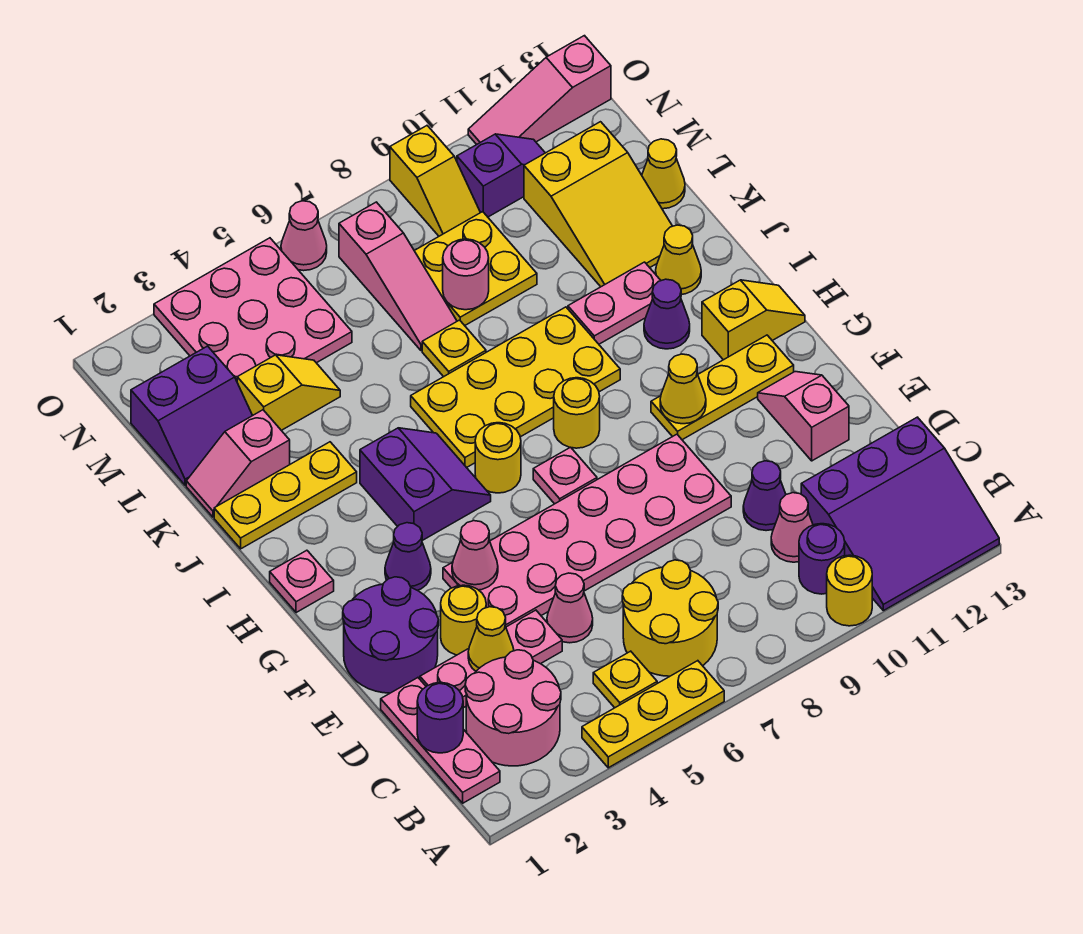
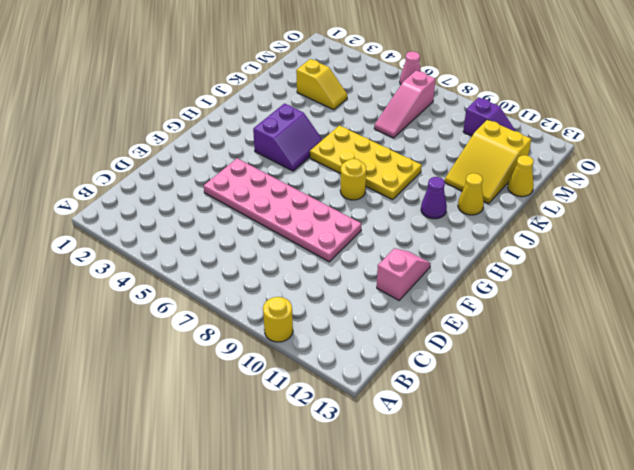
none -> yellow 1x3 plate [582,661,724,768]
none -> purple 3x3 slope [801,417,999,611]
none -> pink 1x3 plate [381,678,500,803]
none -> pink 2x2 round brick [465,650,561,766]

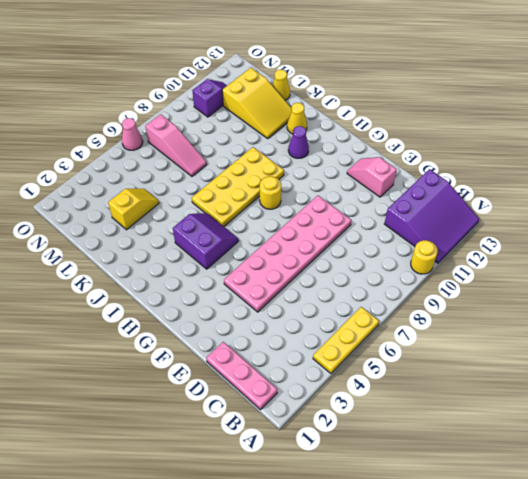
none -> pink 2x2 round brick [465,650,561,766]
none -> yellow 1x1 plate [593,651,657,708]
none -> yellow 2x2 round brick [622,560,718,676]
none -> purple 1x1 round brick [799,524,845,594]

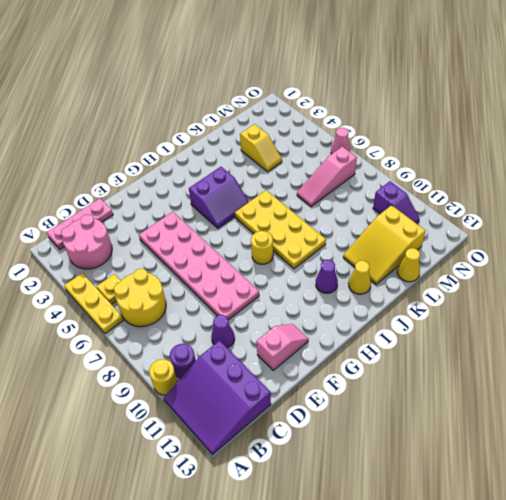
none -> pink 1x1 cone [771,493,813,562]
none -> pink 1x3 plate [420,610,562,708]
none -> pink 1x1 cone [547,573,593,643]
none -> purple 2x2 round brick [343,577,439,693]

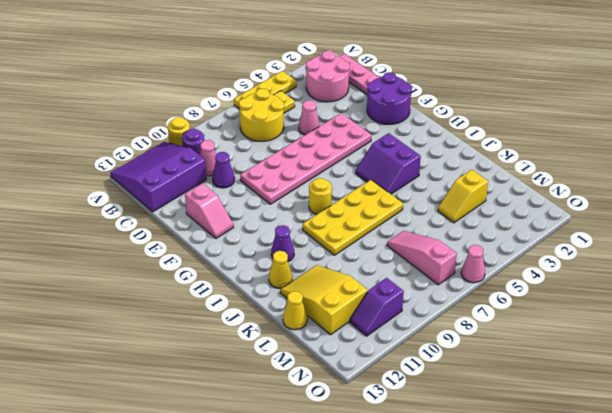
none -> pink 1x3 plate [420,610,562,708]
none -> yellow 1x1 round brick [441,585,486,655]
none -> purple 1x1 cone [385,523,431,590]
none -> pink 1x1 plate [533,447,597,504]

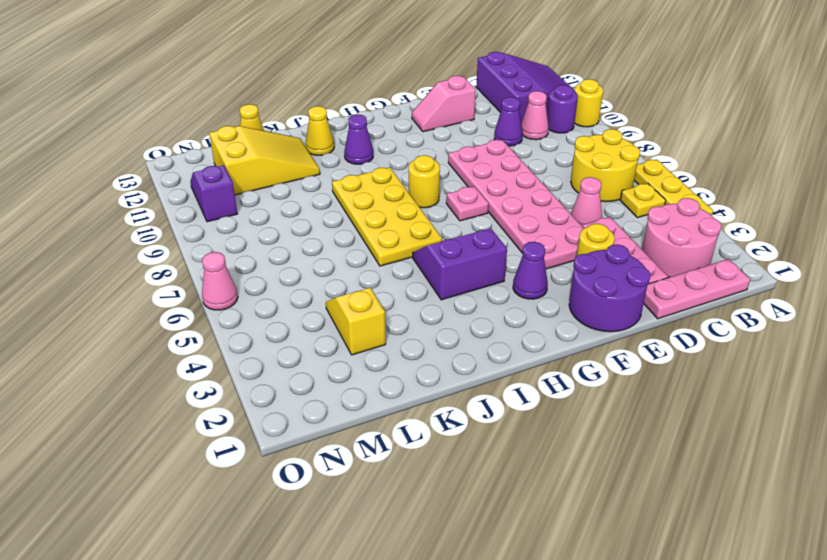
none -> yellow 1x3 plate [651,335,794,440]
none -> pink 1x1 plate [270,550,334,613]
none -> yellow 1x1 round brick [475,423,521,493]
none -> yellow 1x2 slope [702,280,805,360]

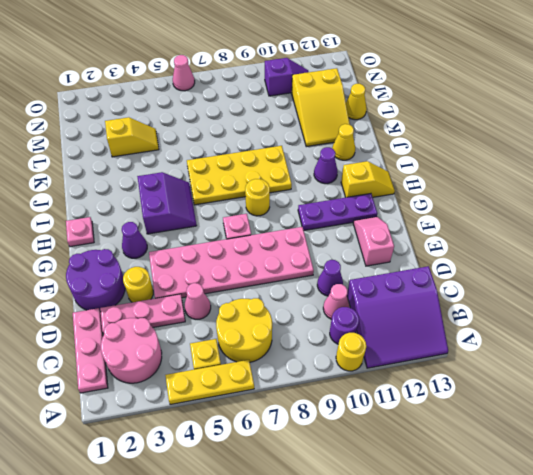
purple 1x3 plate [298,194,377,230] -> yellow 1x3 plate [651,335,794,440]
none -> yellow 1x1 round brick [475,423,521,493]
none -> yellow 1x3 plate [214,442,357,549]
none -> pink 1x2 plate [568,262,661,344]
none -> pink 1x2 slope [186,410,290,517]

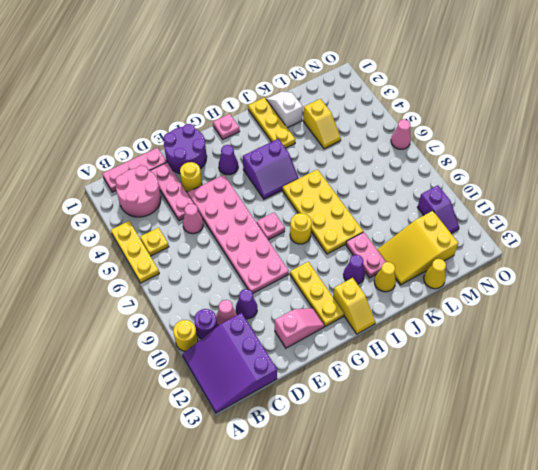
white 1x2 slope [266,91,303,128] -> pink 1x2 slope [186,410,290,517]
none -> yellow 2x2 round brick [622,560,718,676]
none -> yellow 1x1 round brick [475,423,521,493]
none -> yellow 1x1 plate [422,320,486,377]
none -> purple 2x2 slope [131,346,253,485]

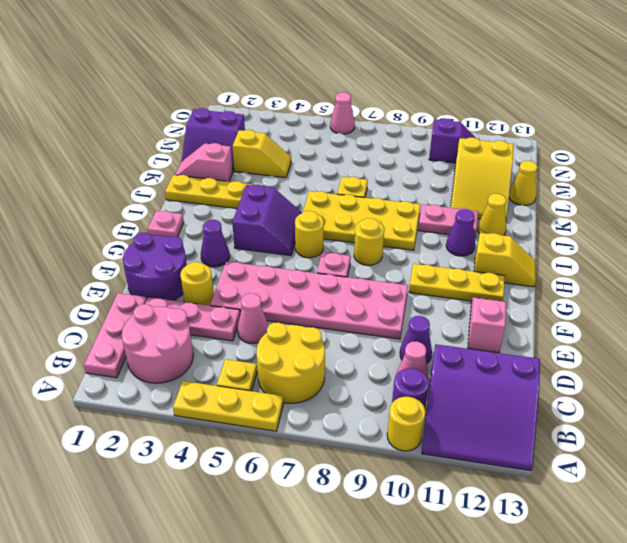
none -> pink 1x3 slope [339,202,457,350]
none -> yellow 2x2 plate [414,212,537,326]
none -> pink 3x3 plate [154,238,352,381]
none -> yellow 1x2 slope [390,126,480,236]

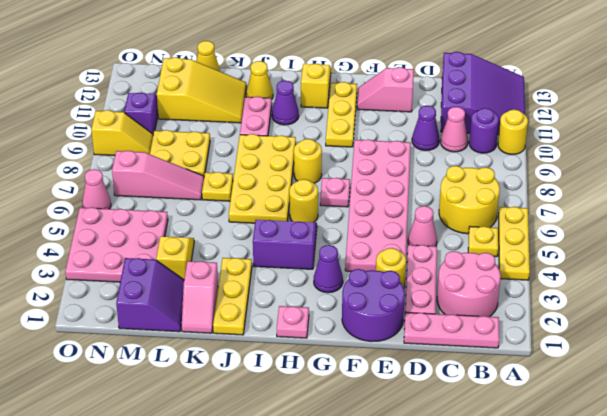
none -> pink 1x3 slope [468,36,611,144]
none -> purple 1x1 round brick [417,683,463,753]
none -> yellow 1x1 cone [468,607,514,671]
none -> pink 1x1 cone [452,521,498,590]

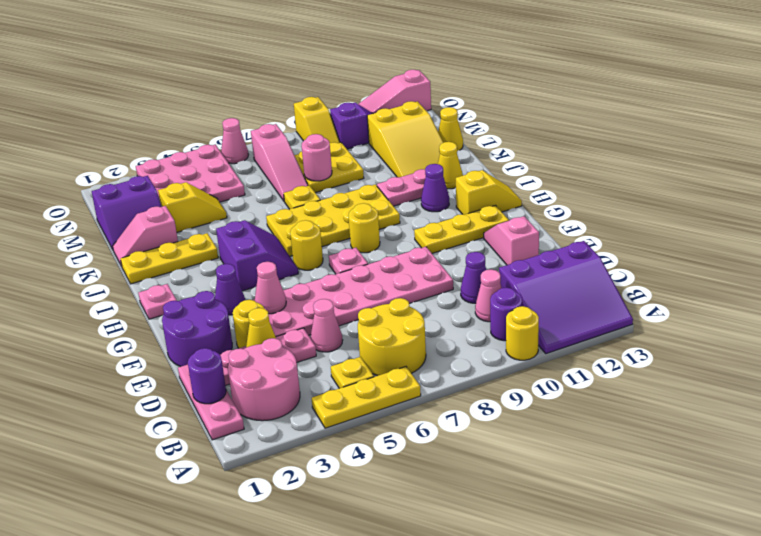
none -> yellow 1x1 cone [660,354,706,424]

